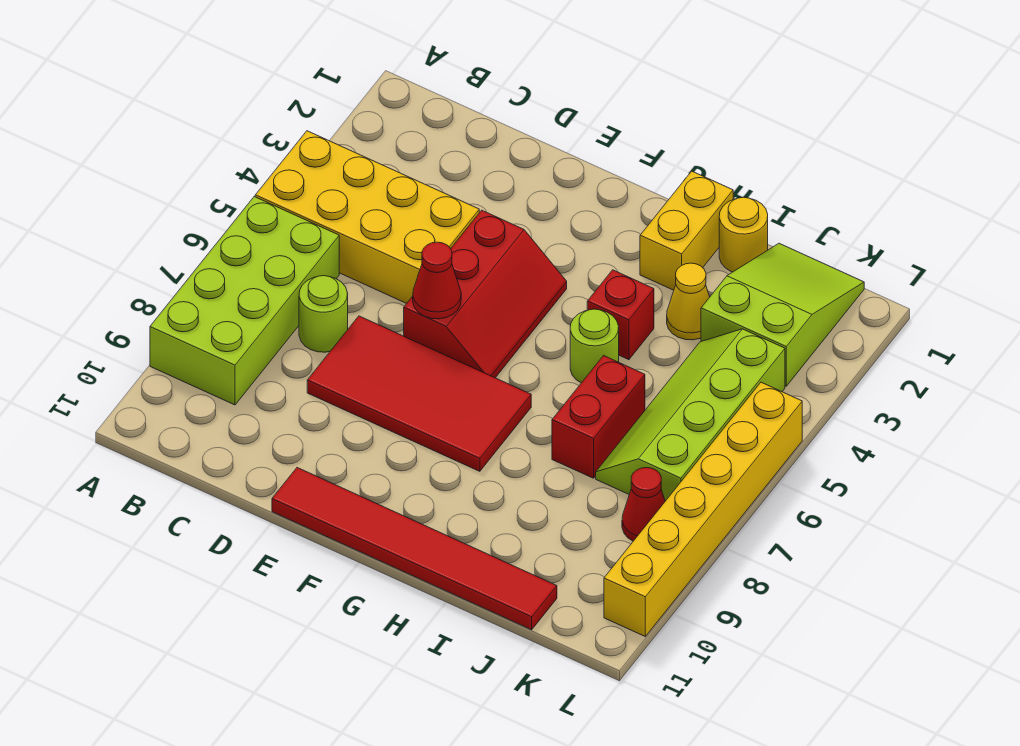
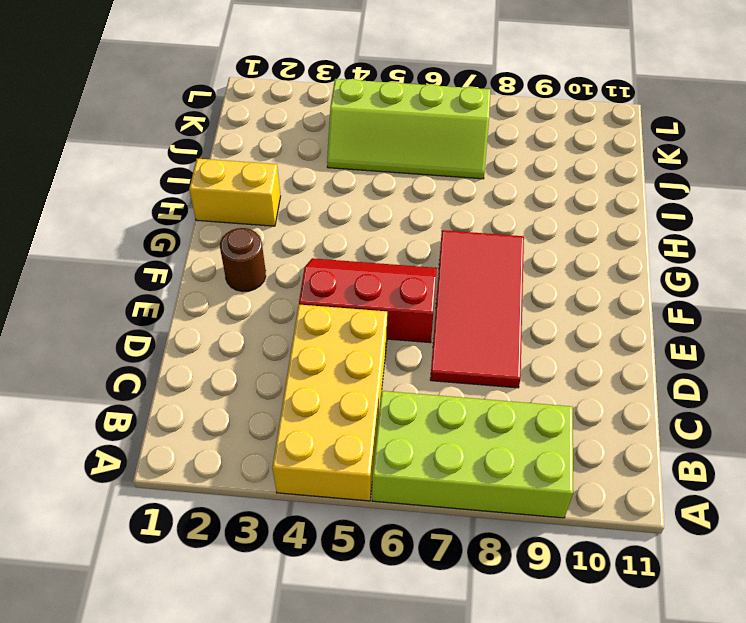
brown 1x1 round brick [220,228,266,292] -> none
none -> lime 1x1 round brick [299,276,348,352]
none -> red 1x6 tile [272,468,557,630]
none -> red 1x1 brick [587,270,654,360]

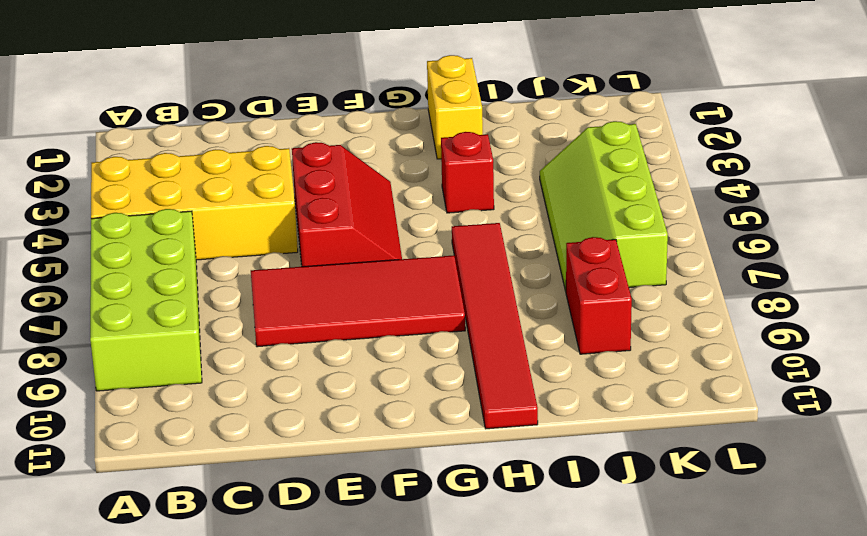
red 1x6 tile [452,223,538,429] -> red 1x6 tile turned to [272,468,557,630]
red 1x2 brick [566,237,632,354] -> red 1x2 brick moved to [552,356,645,478]
none -> lime 1x1 round brick [299,276,348,352]
none -> lime 1x1 round brick [570,309,619,383]
none -> yellow 1x1 round brick [719,197,768,272]

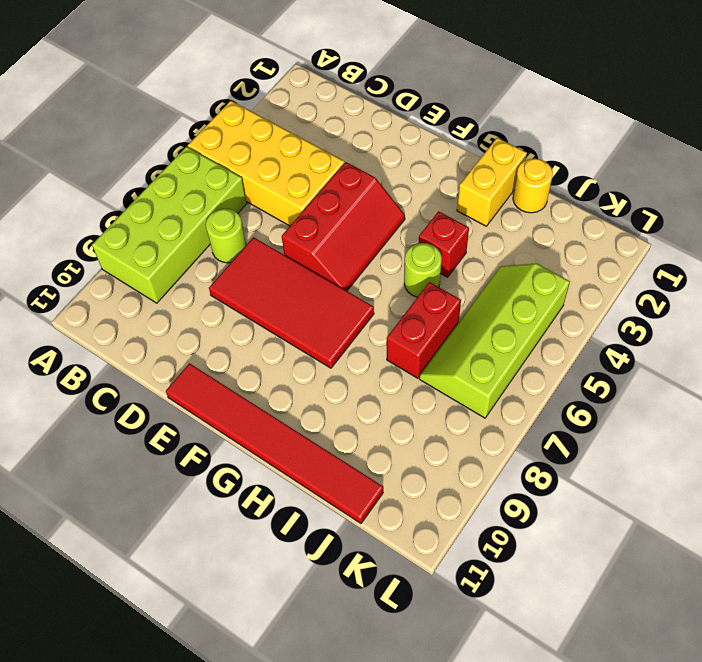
none -> yellow 1x1 cone [667,263,710,340]
none -> lime 2x3 slope [701,243,864,386]
none -> red 1x1 cone [622,468,665,541]

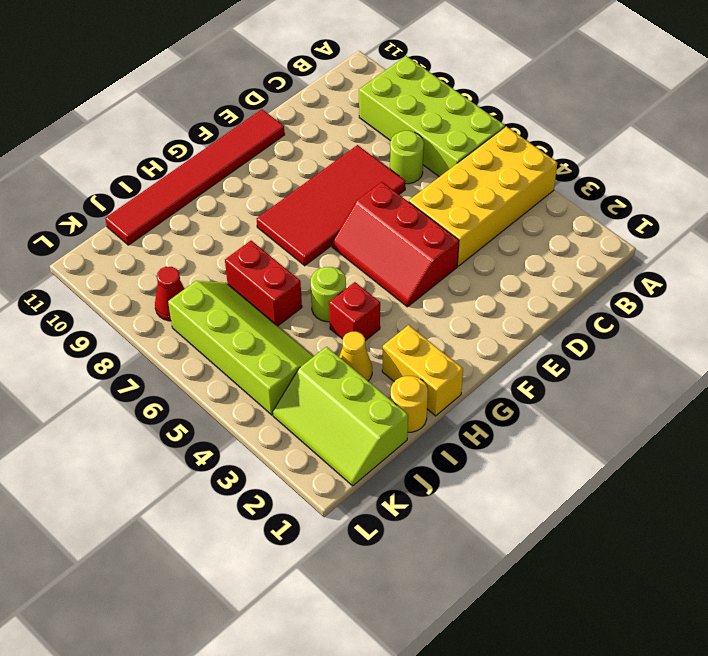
lime 2x3 slope [273,347,408,486] -> lime 2x3 slope turned to [701,243,864,386]
none -> yellow 1x6 brick [604,382,802,636]
none -> red 1x1 cone [413,242,461,319]

